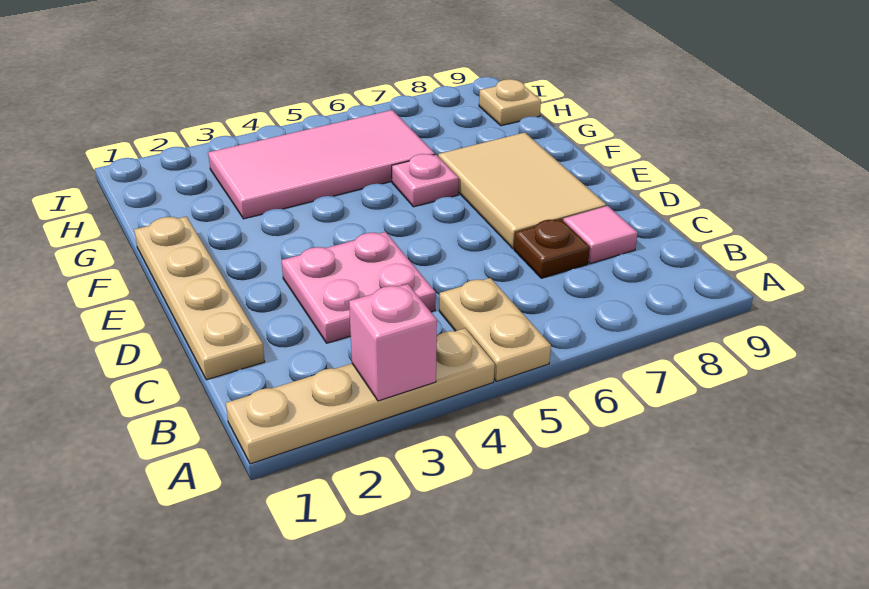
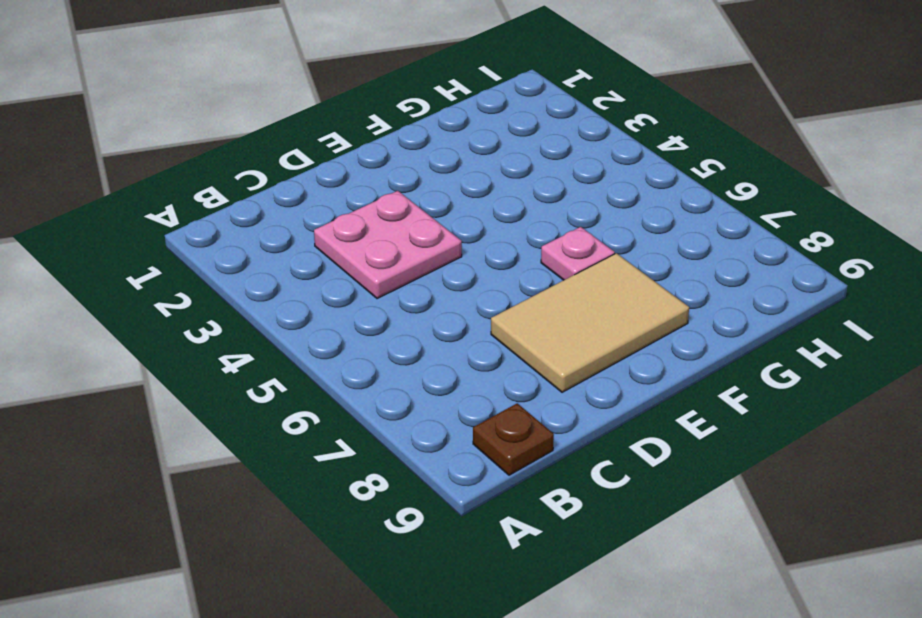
brown 1x1 plate [473,403,554,475] -> brown 1x1 plate moved to [514,219,590,278]
none -> tan 1x4 plate [226,328,495,464]
none -> tan 1x2 plate [439,278,551,381]

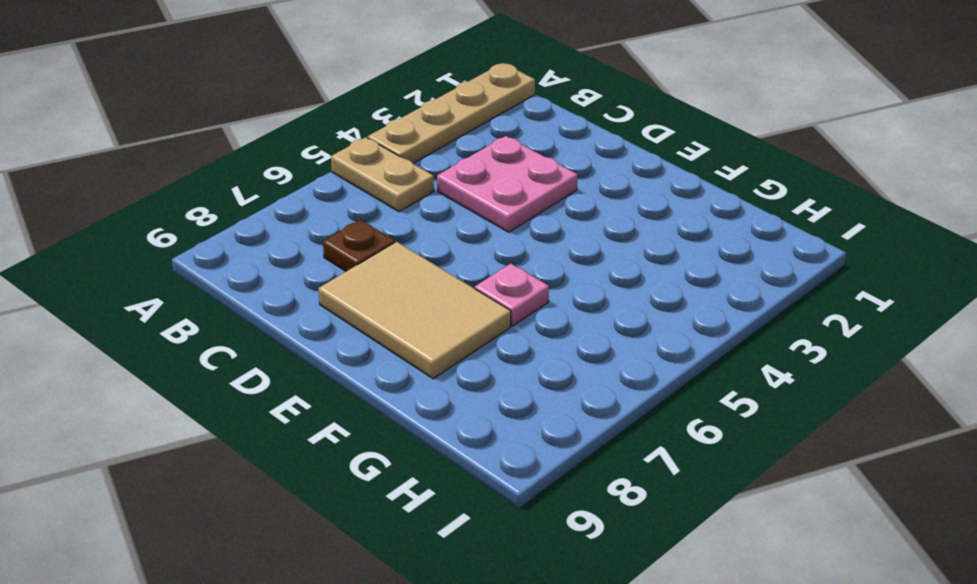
none -> tan 1x4 plate [134,216,265,380]
none -> pink 1x1 tile [563,206,638,264]

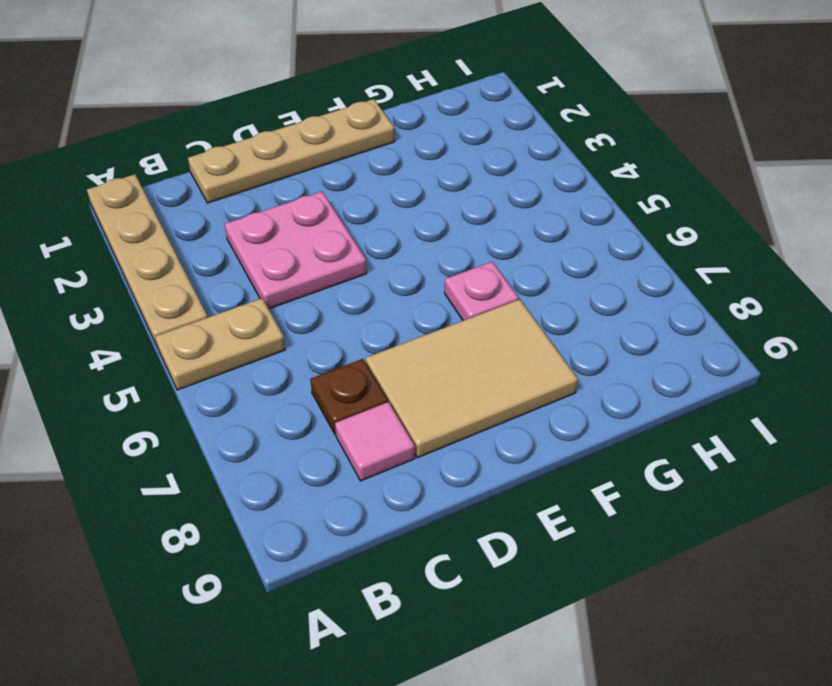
none -> pink 2x4 tile [208,110,435,219]
none -> tan 1x1 plate [479,79,541,126]

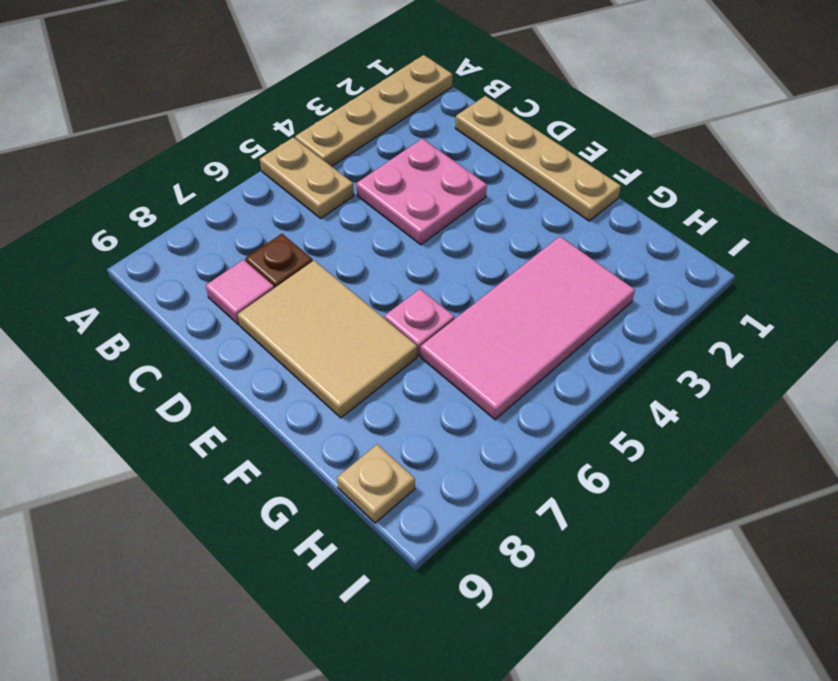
none -> pink 1x1 brick [349,284,437,401]

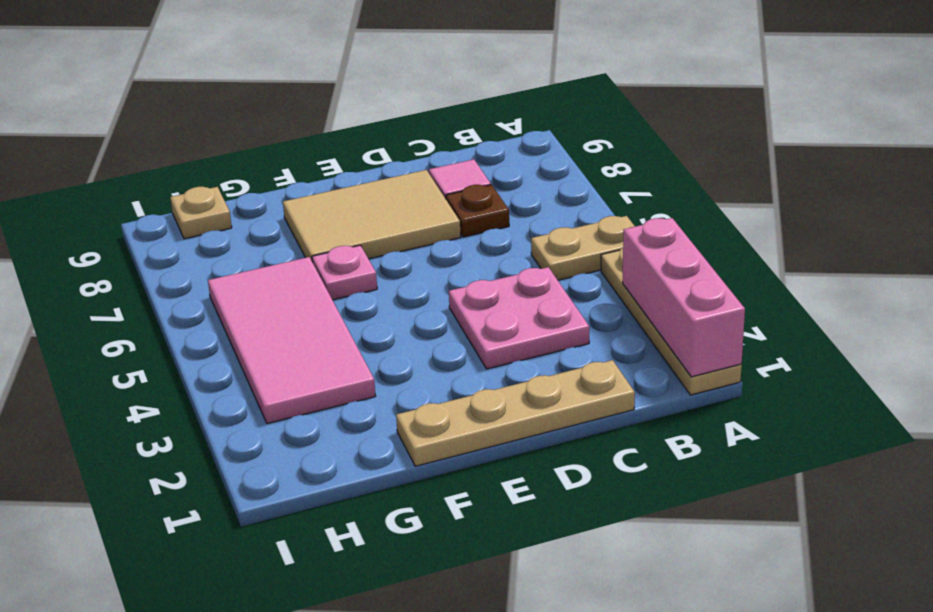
pink 1x3 brick [623,218,745,377] -> pink 1x1 brick [349,284,437,401]

